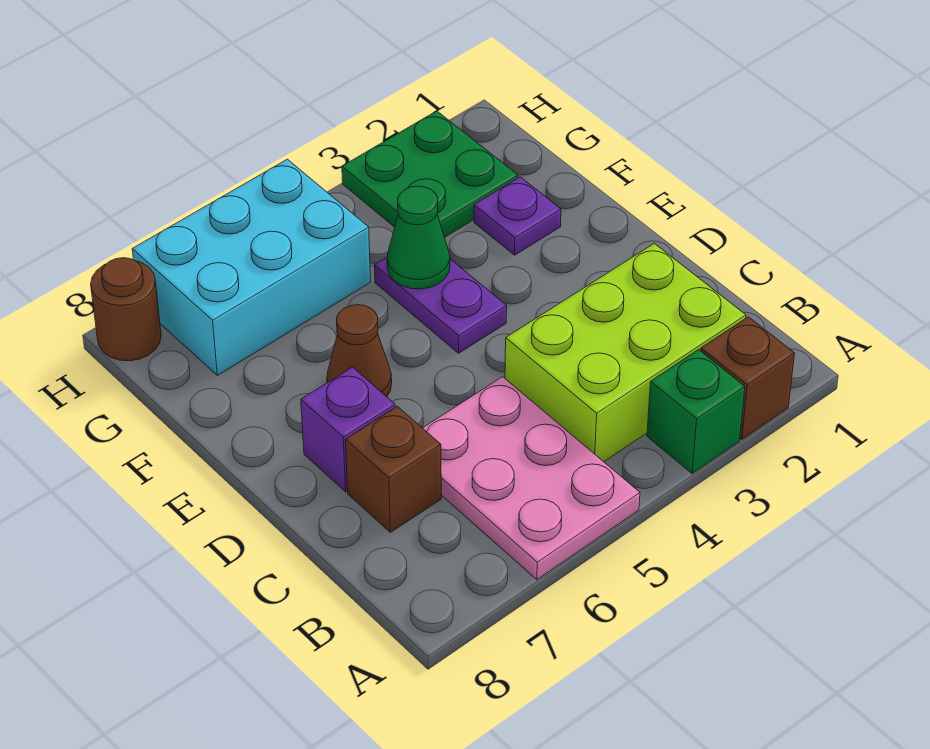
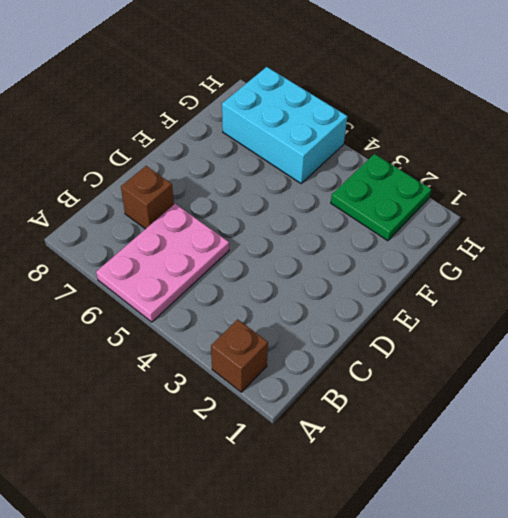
none -> green 1x1 brick [647,350,745,474]
none -> lime 2x3 brick [505,243,746,462]
none -> purple 1x1 brick [301,367,395,492]

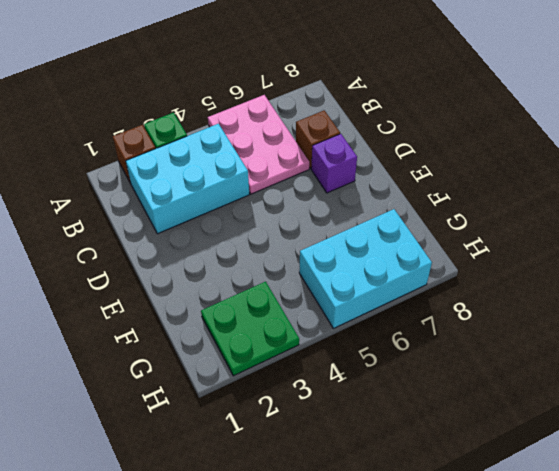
cyan 2x3 brick [126,124,249,234] -> lime 2x3 brick [505,243,746,462]
none -> purple 1x2 plate [374,258,507,353]
none -> brown 1x1 cone [327,305,392,397]
none -> purple 1x1 plate [474,177,561,255]

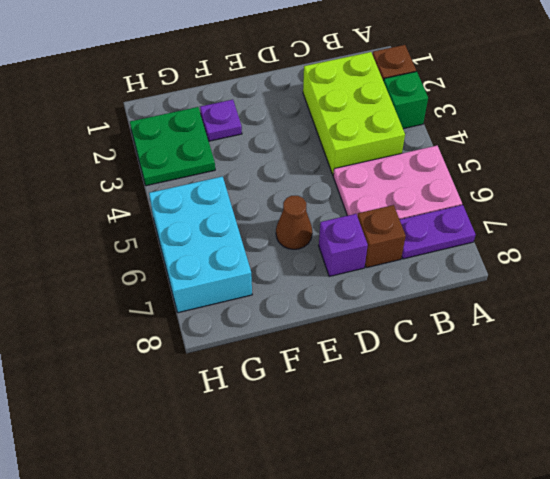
purple 1x2 plate [400,205,476,259] -> purple 1x2 plate moved to [374,258,507,353]
none -> brown 1x1 round brick [91,258,161,361]
none -> green 1x1 cone [387,186,450,289]

